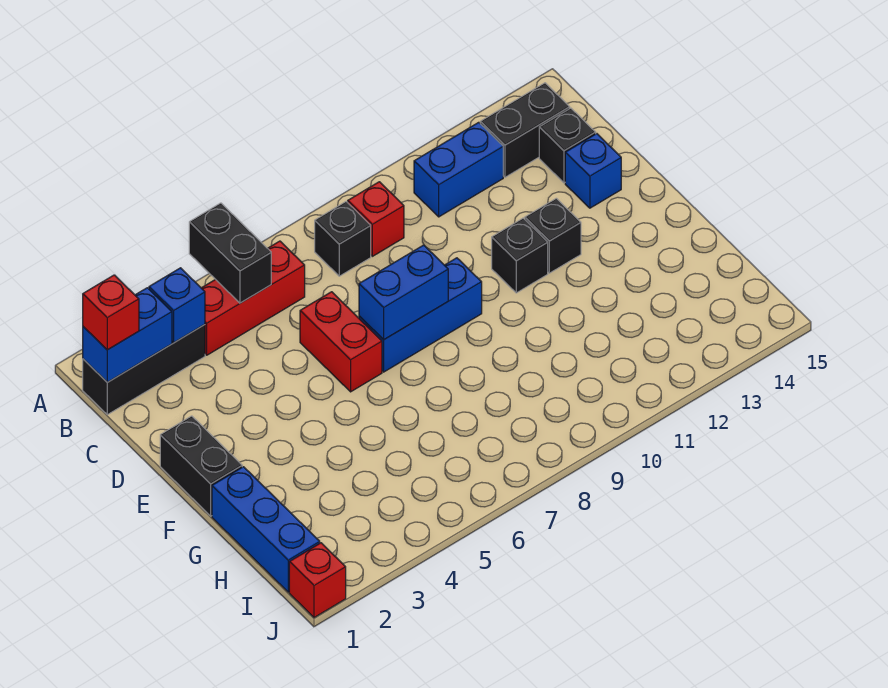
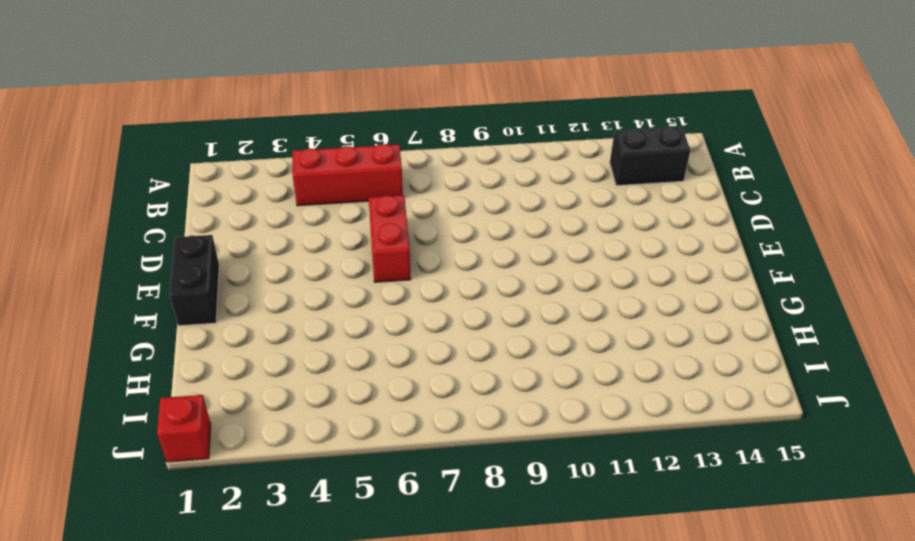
none -> black 1x3 brick [83,325,205,415]
none -> black 1x1 brick [315,202,371,276]
none -> red 1x1 brick [348,182,404,256]

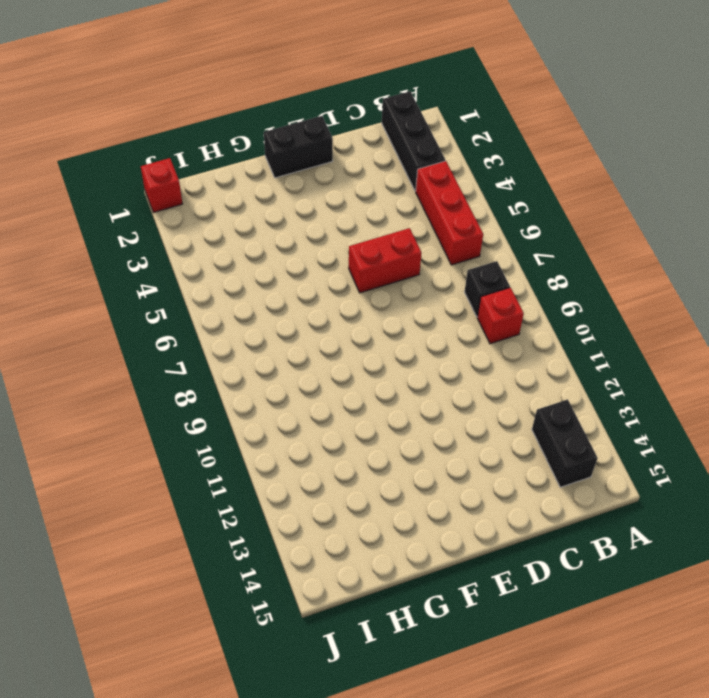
none -> blue 1x2 brick [414,122,503,217]
none -> black 1x1 brick [539,108,596,183]
none -> blue 1x1 brick [565,134,621,208]

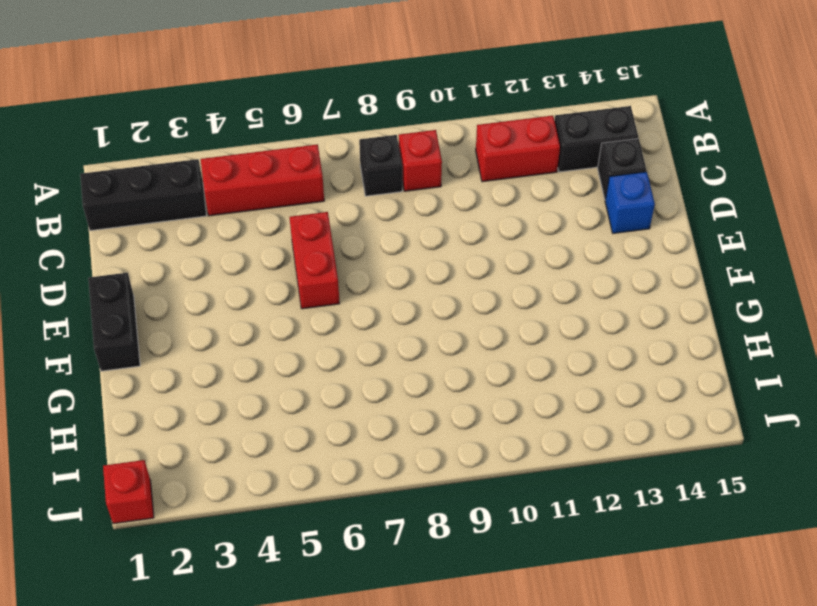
red 1x2 brick [476,116,560,182] -> blue 1x2 brick [414,122,503,217]
none -> blue 1x3 brick [359,258,482,372]
none -> black 1x1 brick [492,218,548,293]
none -> black 1x1 brick [525,198,581,273]

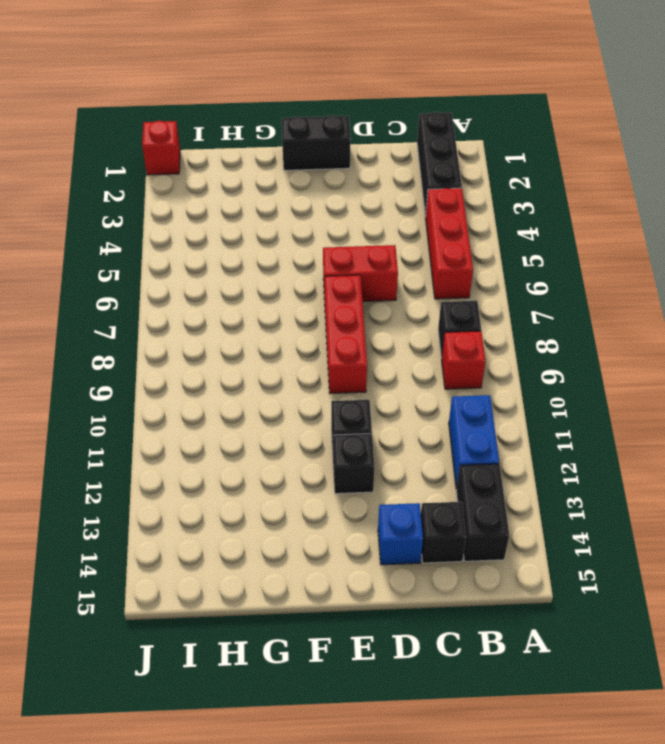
red 1x3 brick [325,275,367,393] -> blue 1x3 brick [359,258,482,372]
none -> blue 1x3 brick [212,467,320,592]
none -> black 1x2 brick [189,203,271,303]
none -> blue 1x2 brick [83,288,172,382]

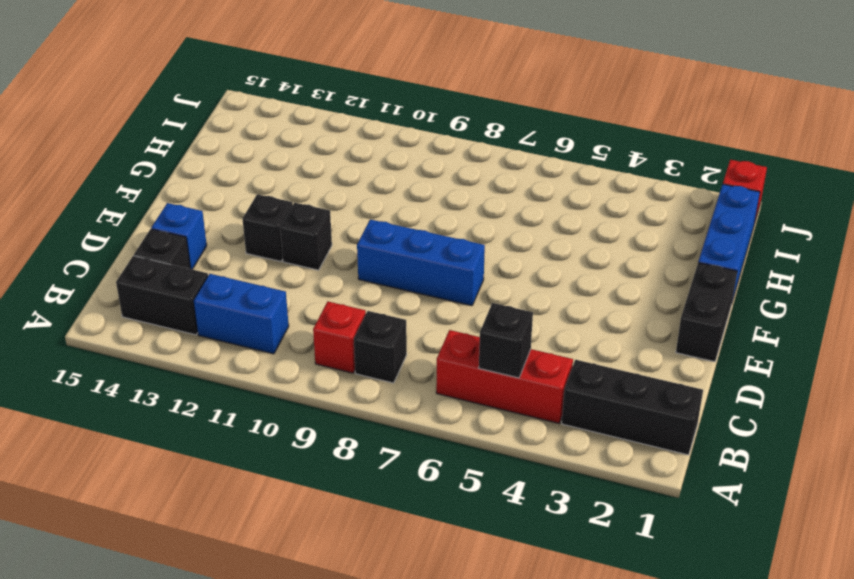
black 1x1 brick [479,303,533,378] -> black 1x2 brick [189,203,271,303]
none -> red 1x2 brick [300,292,382,392]
none -> blue 1x2 brick [83,288,172,382]
none -> blue 1x1 brick [149,268,205,342]

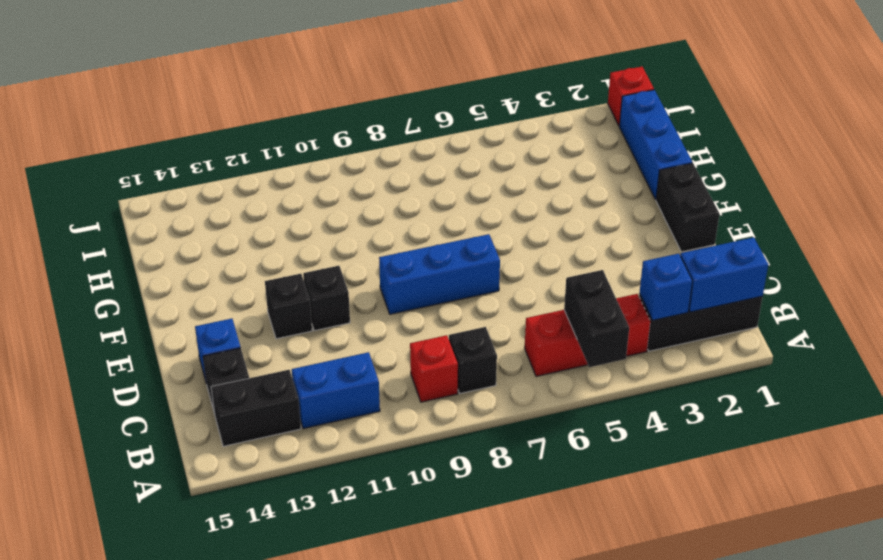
none -> red 1x2 brick [300,292,382,392]
none -> blue 1x2 brick [359,245,448,340]
none -> red 1x1 brick [83,275,139,350]

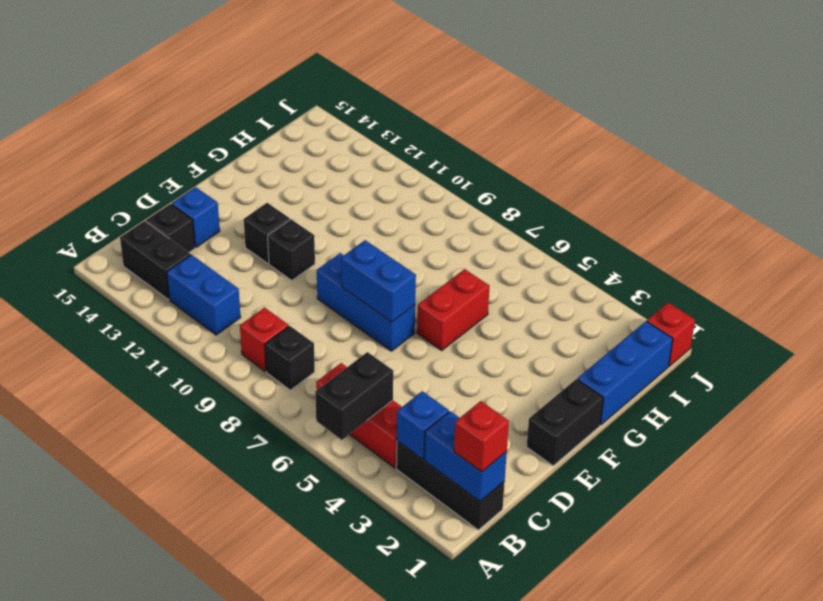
red 1x2 brick [417,269,490,350] -> red 1x2 brick moved to [300,292,382,392]

